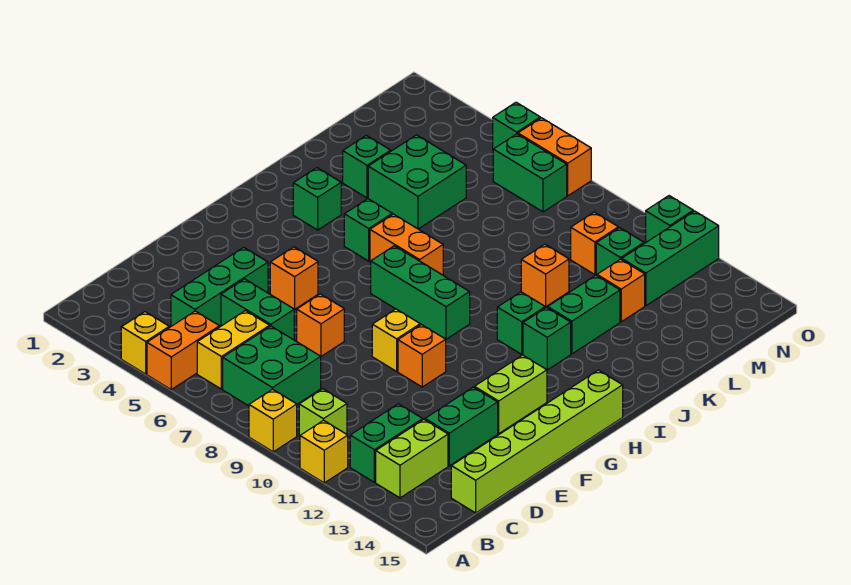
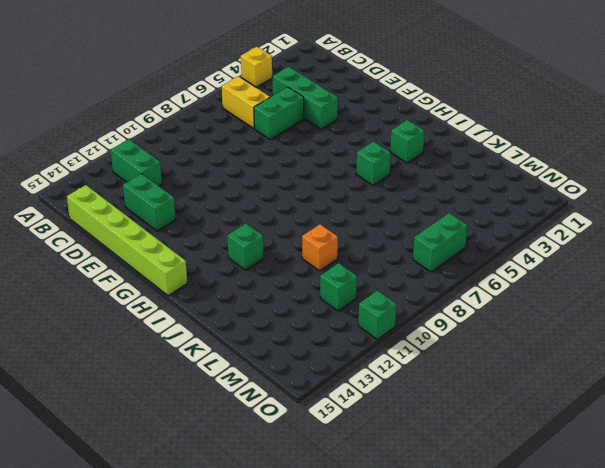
none -> orange 1x2 brick [147,311,219,389]
none -> yellow 1x1 brick [249,389,297,452]
none -> yellow 1x1 brick [300,420,348,483]
none -> green 2x2 brick [223,326,321,406]

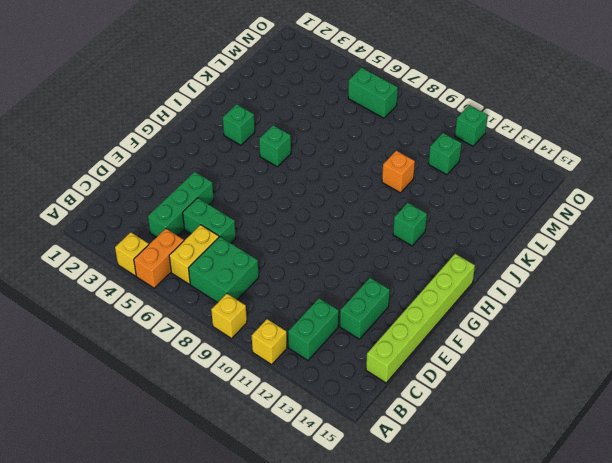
none -> lime 1x1 brick [299,389,347,437]
none -> lime 1x2 brick [376,419,448,498]
none -> orange 1x1 brick [297,294,344,356]
none -> orange 1x1 brick [270,247,318,309]

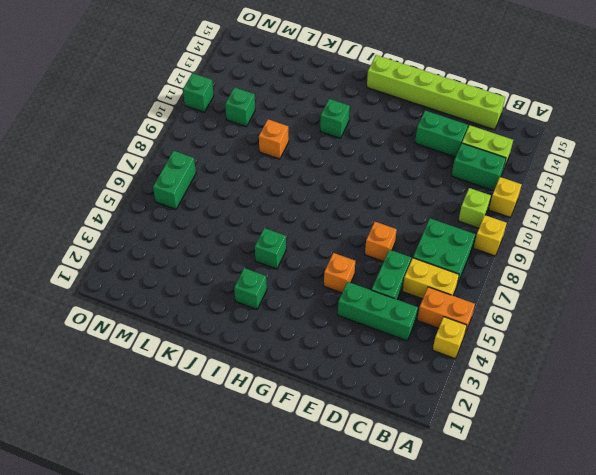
none -> yellow 1x1 brick [372,309,420,371]
none -> orange 1x1 brick [398,324,446,387]
none -> lime 1x2 brick [474,355,547,434]
none -> green 1x3 brick [371,246,470,339]

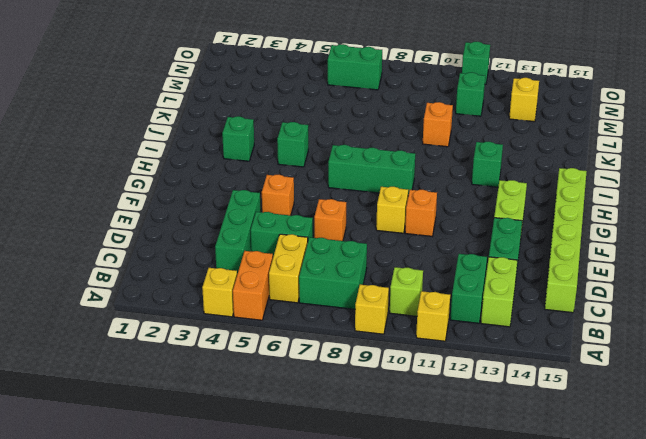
yellow 1x1 brick [509,78,539,122] -> none
none -> orange 1x2 brick [370,214,443,275]
none -> green 1x1 brick [497,292,545,354]
none -> green 1x2 brick [548,275,620,354]
none -> green 1x1 brick [343,135,391,198]

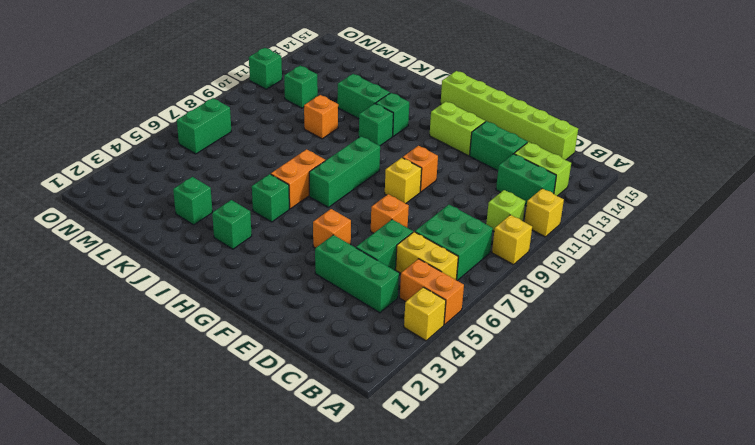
none -> green 2x2 brick [368,135,466,229]
none -> orange 1x1 brick [597,259,645,322]
none -> orange 1x1 brick [571,212,618,275]
none -> green 1x3 brick [622,211,719,306]

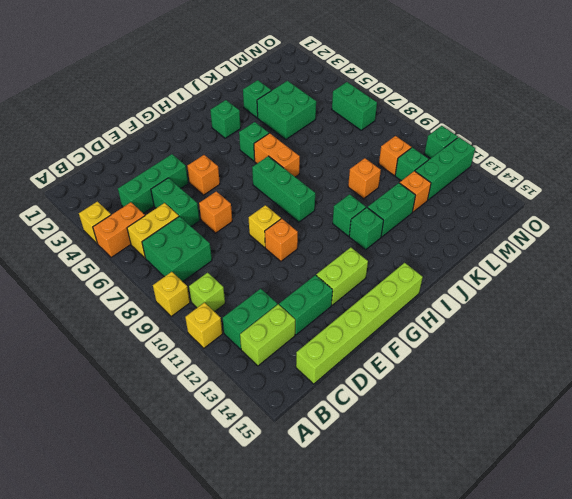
none -> green 1x1 brick [493,102,540,149]
none -> orange 1x2 brick [518,118,591,196]

